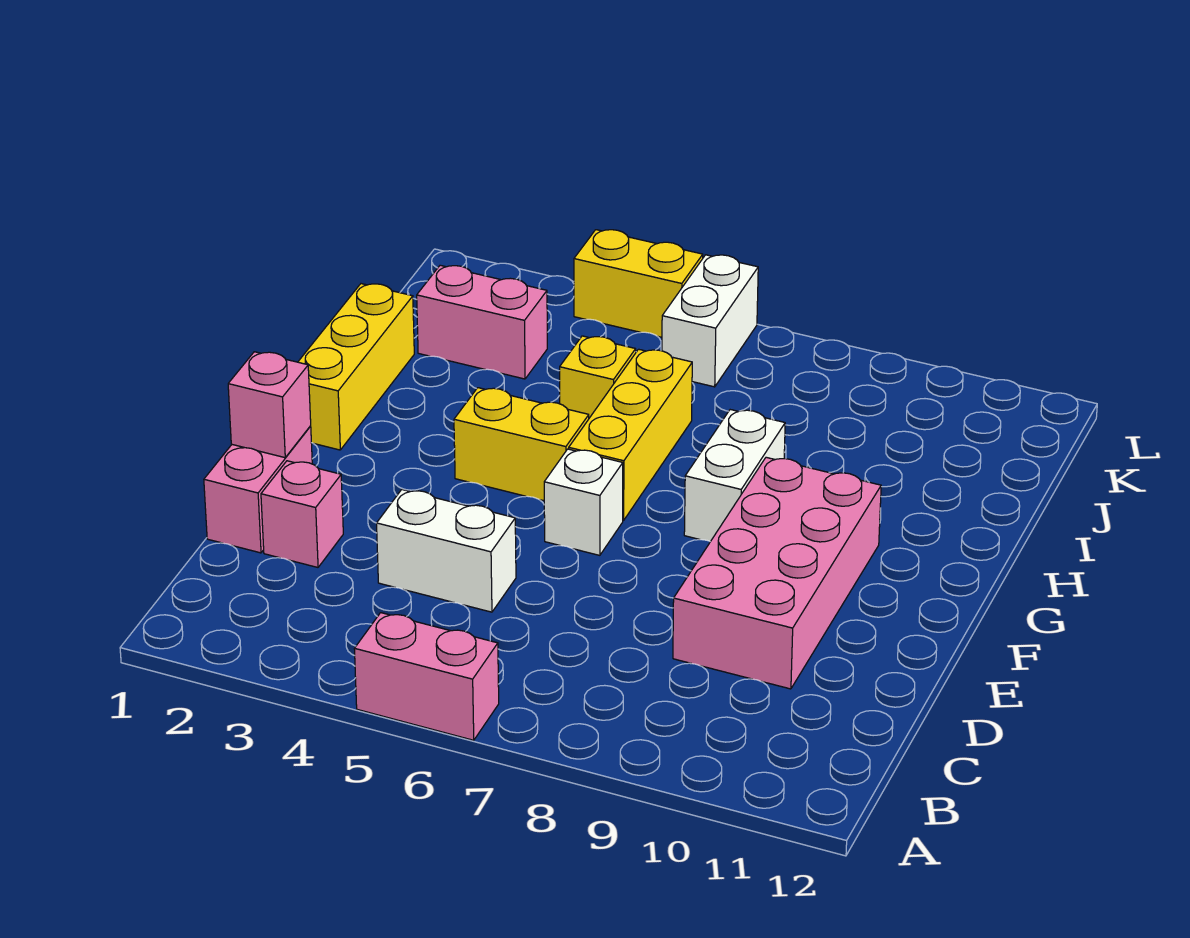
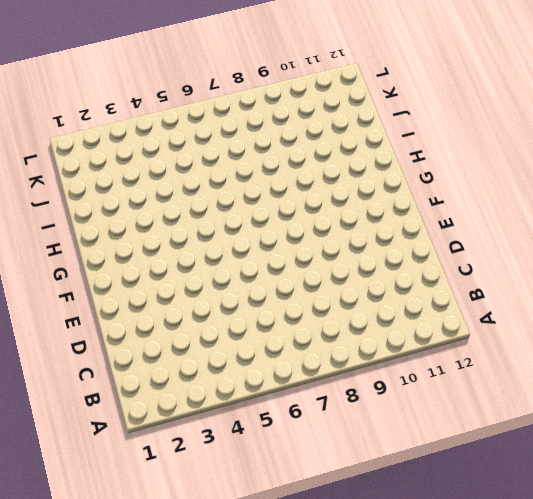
none -> pink 1x2 brick [354,613,499,740]
none -> pink 1x2 brick [204,426,312,553]
none -> pink 1x1 brick [261,461,343,567]

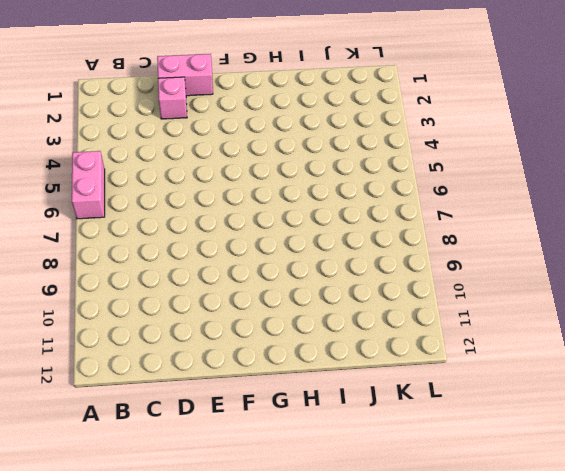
none -> white 1x2 brick [377,490,516,612]
none -> pink 2x4 brick [673,457,881,689]
none -> white 1x1 brick [544,449,623,555]

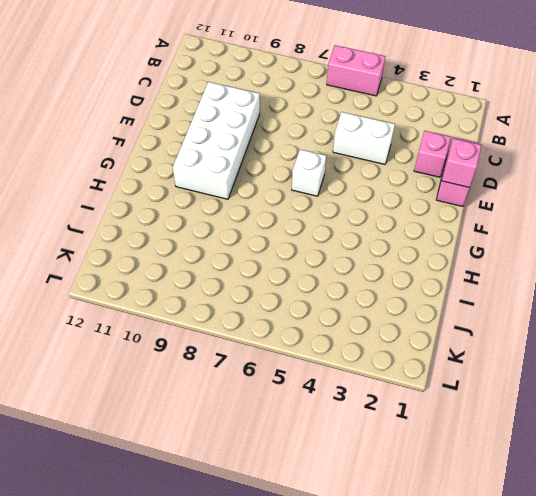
white 2x4 brick [173,82,260,199] -> pink 2x4 brick [673,457,881,689]
none -> yellow 1x3 brick [298,284,414,450]
none -> yellow 1x2 brick [454,388,589,501]
none -> yellow 1x3 brick [569,349,692,520]

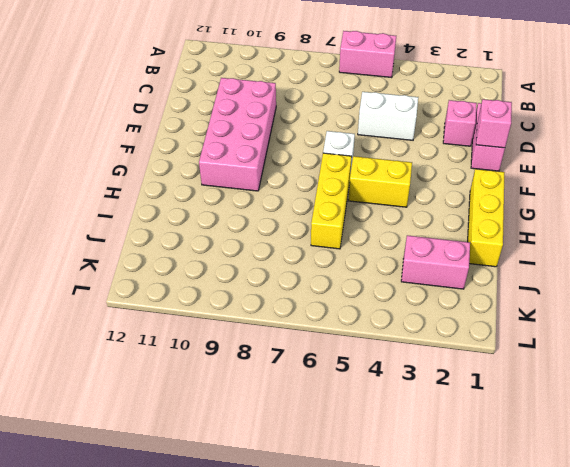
none -> white 1x2 brick [684,410,785,542]
none -> yellow 1x1 brick [560,336,636,418]
none -> white 1x2 brick [662,255,758,387]

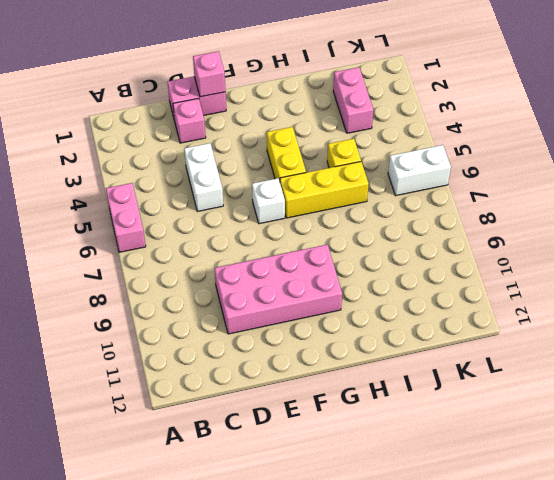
none -> yellow 1x3 brick [298,284,414,450]
none -> white 1x2 brick [684,410,785,542]
none -> yellow 1x2 brick [574,230,703,337]

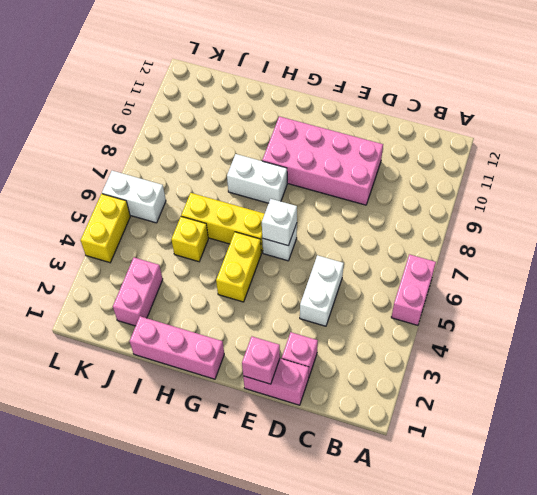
white 1x1 brick [262,199,297,246] -> none
pink 1x3 brick [130,316,224,379] -> yellow 1x3 brick [298,284,414,450]

